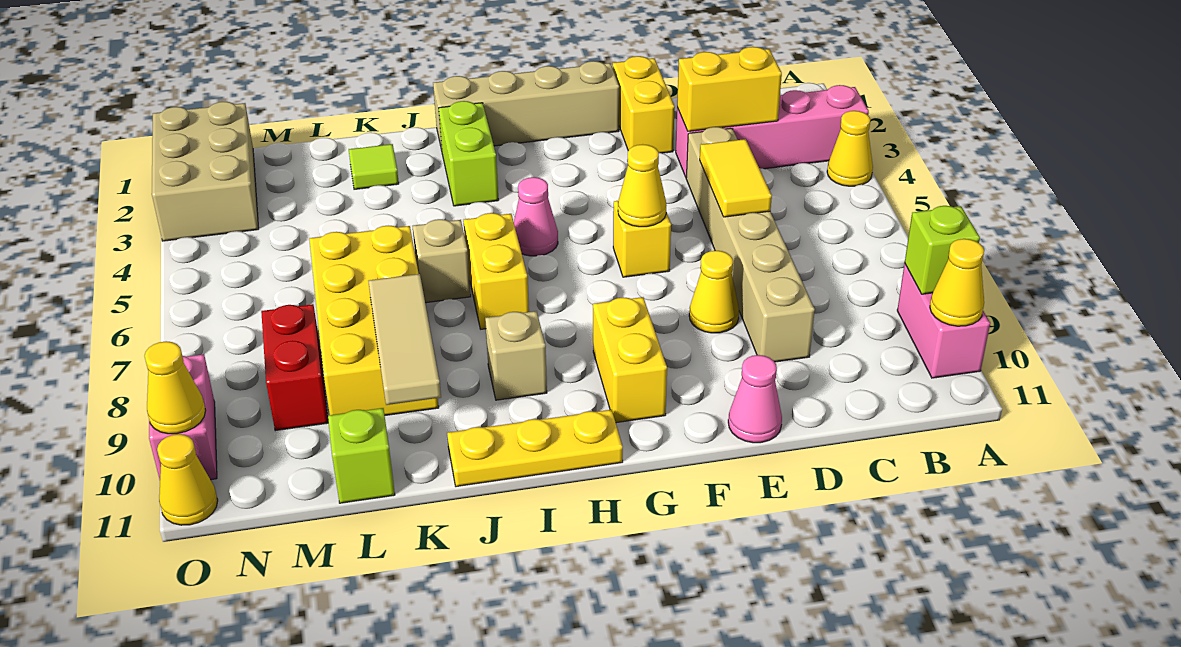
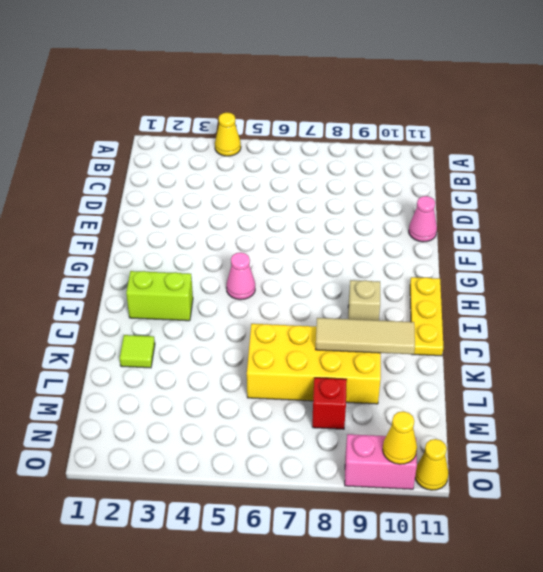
red 1x1 brick [312,378,347,429] -> red 1x2 brick [261,304,328,431]
none -> pink 1x4 brick [676,85,869,178]
none -> pink 1x2 brick [897,264,990,378]
none -> tan 1x6 brick [686,127,815,362]
none -> yellow 1x2 brick [613,56,675,153]

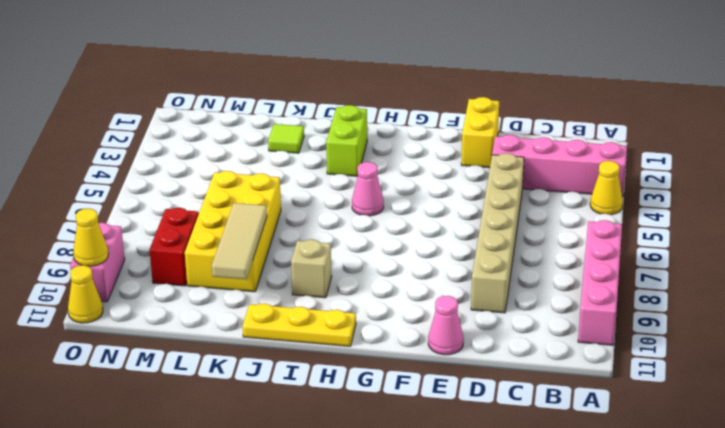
pink 1x4 brick [578,220,622,345] -> pink 1x2 brick [897,264,990,378]
none -> yellow 1x1 cone [689,251,739,333]
none -> tan 1x4 brick [433,61,619,150]
none -> yellow 1x1 brick [613,201,671,277]
none -> yellow 1x2 brick [593,297,667,423]

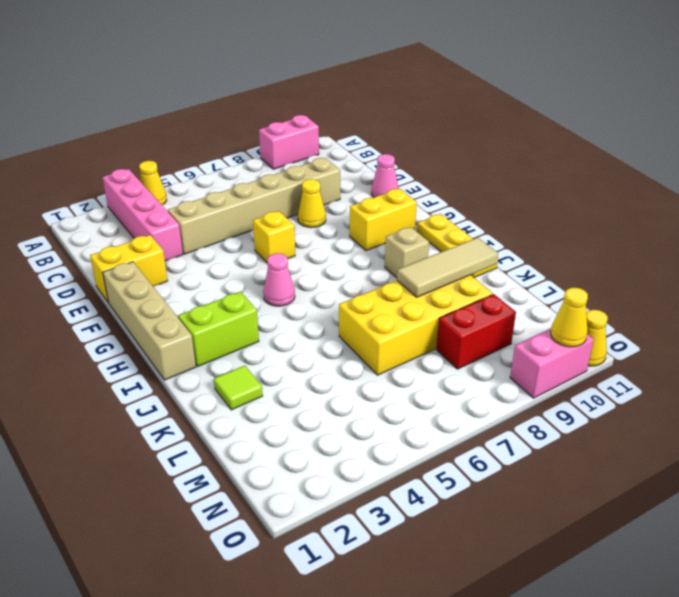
none -> yellow 1x2 brick [463,213,529,329]
none -> tan 1x1 brick [413,219,471,303]
none -> lime 1x1 brick [328,408,395,503]
none -> tan 2x3 brick [152,102,259,241]

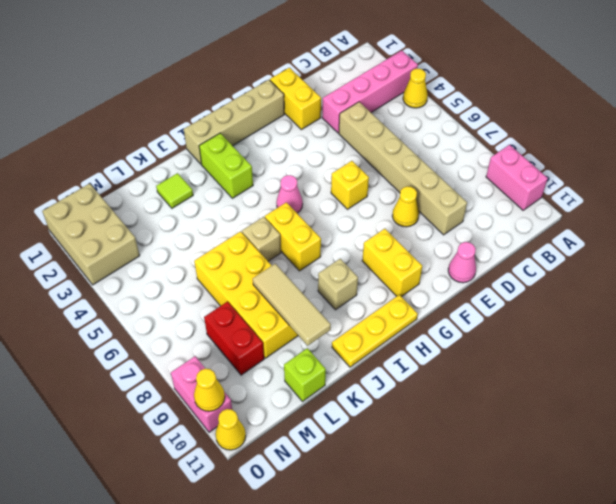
none -> lime 1x1 brick [905,206,980,294]
none -> yellow 1x1 cone [930,239,984,326]
none -> yellow 1x2 brick [677,47,782,131]
none -> yellow 1x2 tile [700,139,772,217]

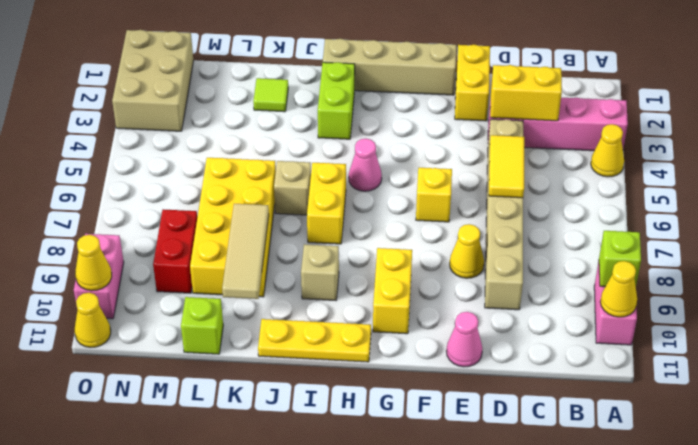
none -> yellow 1x1 cone [618,144,667,227]

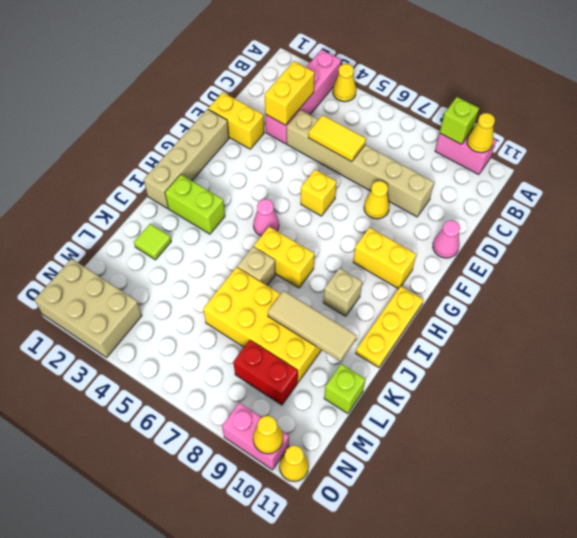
none -> yellow 1x1 cone [618,144,667,227]

